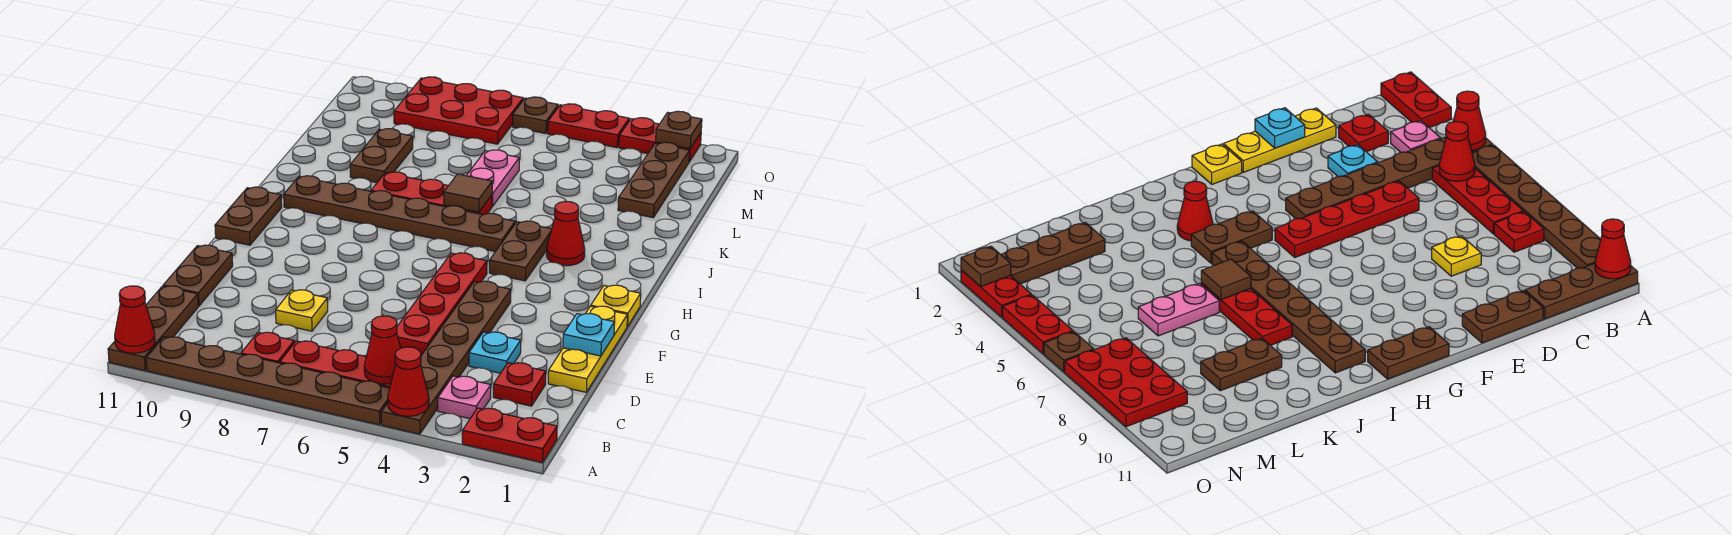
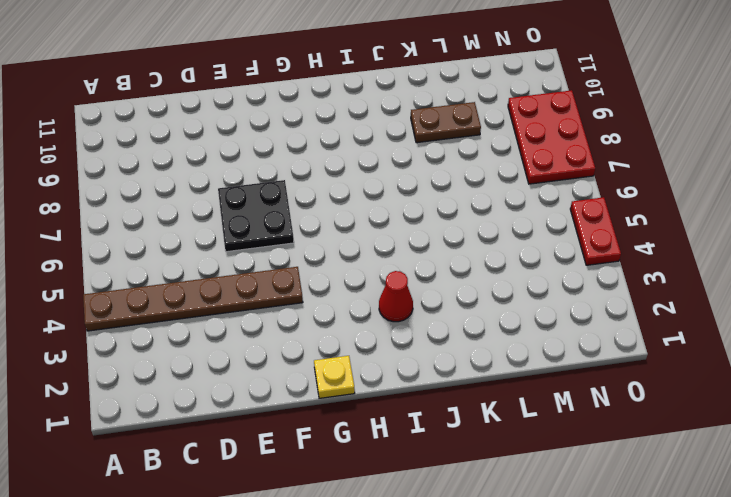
black 2x2 plate [218,180,294,252] -> none
none -> red 1x2 plate [462,408,557,462]
none -> brown 1x6 plate [146,337,390,425]
none -> brown 1x3 plate [108,286,198,371]
none -> pink 1x1 plate [438,376,491,419]

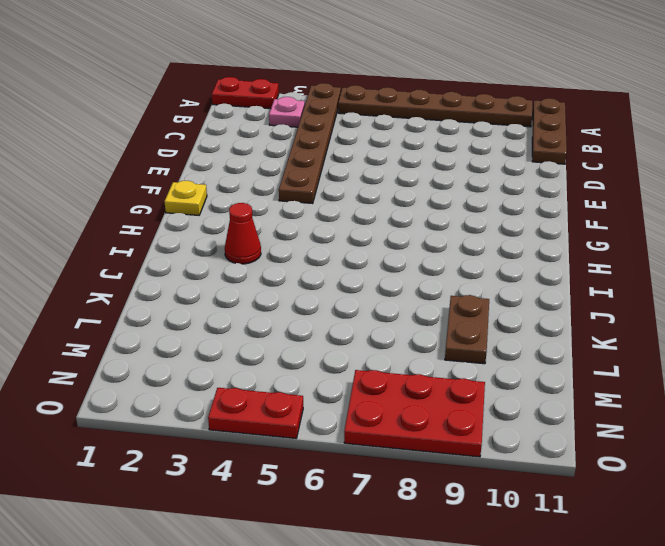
none -> red 1x3 plate [280,341,391,388]
none -> red 1x1 plate [241,332,294,363]
none -> red 1x1 plate [493,363,546,406]
none -> yellow 1x3 plate [548,306,627,392]

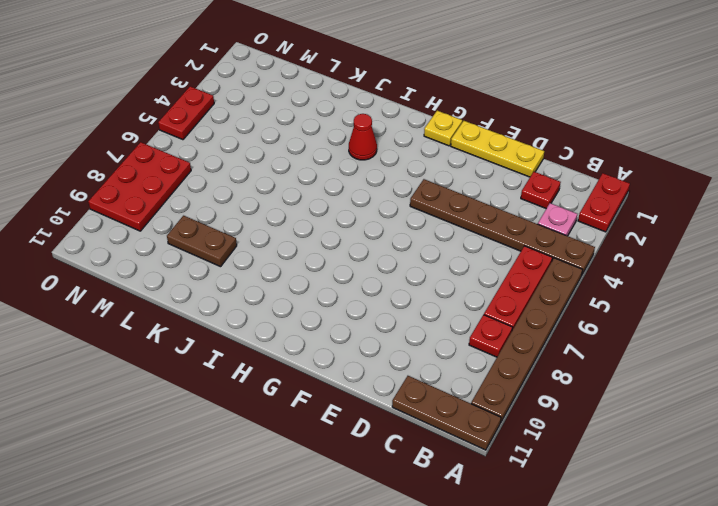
none -> cyan 1x1 plate [469,332,521,373]
none -> red 1x4 plate [397,253,487,355]
none -> yellow 1x1 plate [276,290,328,331]
none -> brown 1x2 plate [163,245,233,306]

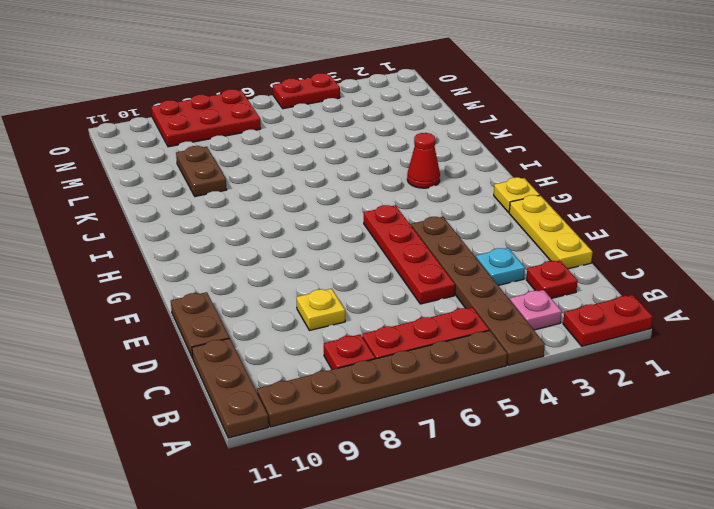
none -> brown 1x2 plate [215,187,282,245]
none -> brown 1x2 plate [489,221,552,281]
none -> brown 1x6 plate [284,176,515,252]
none -> red 1x3 plate [371,172,492,215]

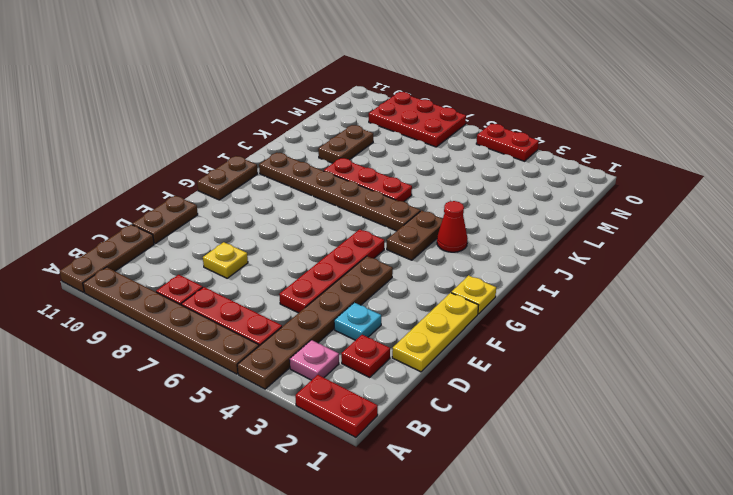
none -> pink 1x2 plate [466,150,519,206]
none -> brown 1x3 plate [618,142,690,218]
none -> red 1x2 plate [619,118,701,162]
none -> brown 1x1 plate [512,97,558,134]

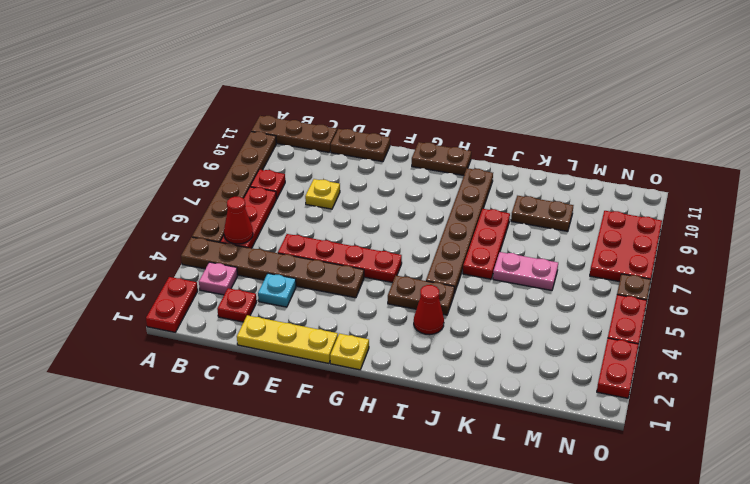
none -> brown 1x3 plate [618,142,690,218]
none -> red 1x1 cone [388,347,429,416]
none -> red 1x1 cone [115,286,155,353]
none -> cyan 1x1 plate [563,314,615,356]

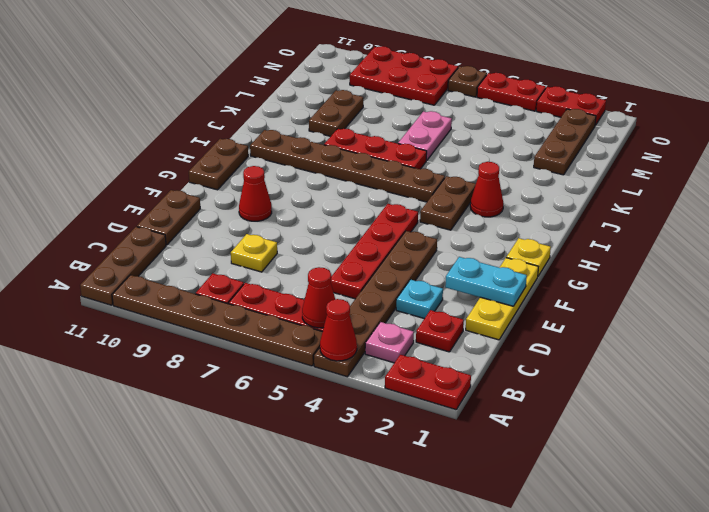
cyan 1x2 plate [445,257,527,306] -> cyan 1x1 plate [563,314,615,356]
red 1x1 cone [239,166,272,221] -> red 1x1 cone moved to [115,286,155,353]
none -> brown 1x1 tile [444,174,492,212]
none -> brown 1x1 plate [656,111,702,149]

